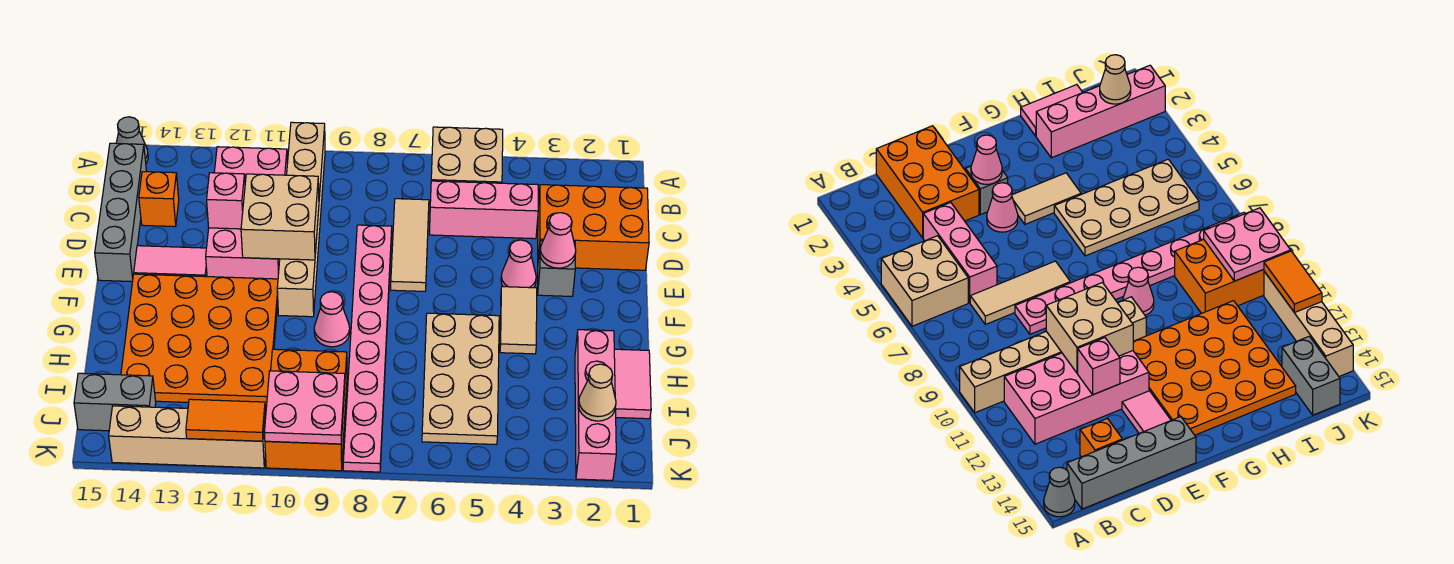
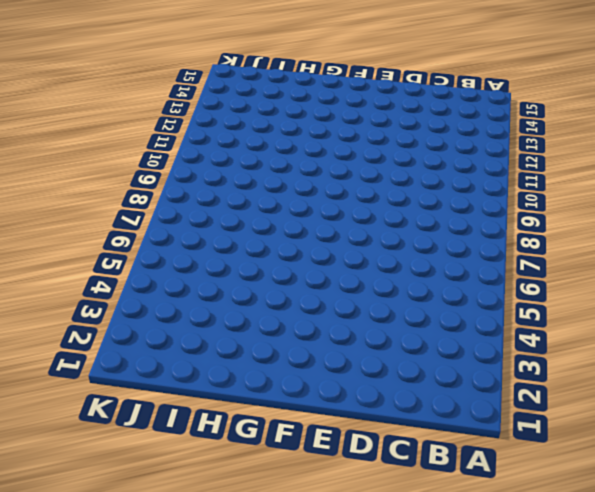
none -> tan 2x2 brick [431,127,503,183]
none -> tan 1x6 brick [277,122,325,317]
none -> grey 1x1 cone [116,117,148,163]

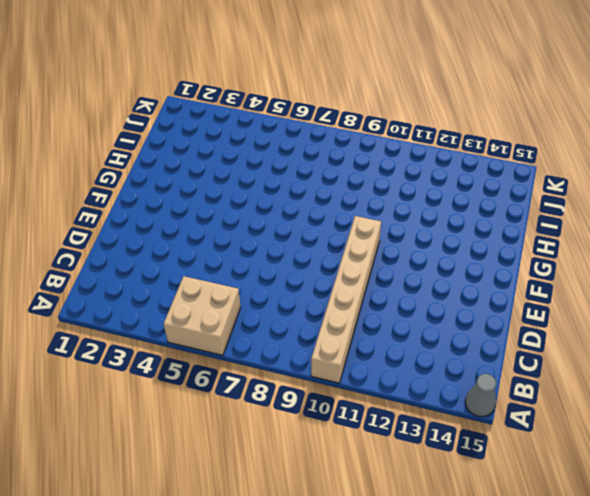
none -> pink 2x4 brick [206,147,287,279]
none -> grey 1x4 brick [95,143,146,282]
none -> orange 2x3 brick [538,185,649,270]

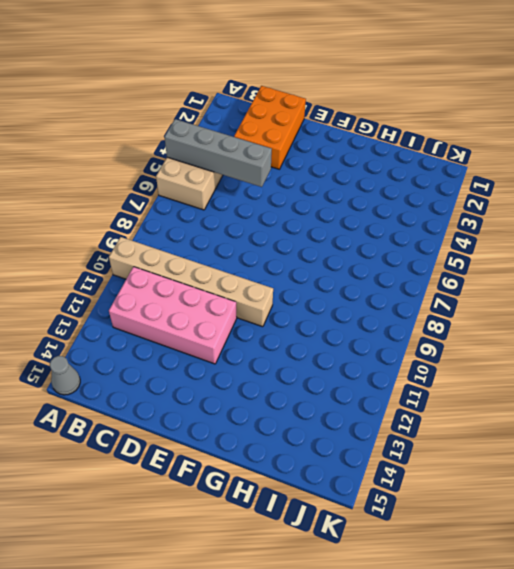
grey 1x4 brick [165,119,272,187] -> grey 1x4 brick moved to [95,143,146,282]
none -> pink 1x3 brick [429,181,538,239]
none -> tan 1x3 tile [391,199,429,291]
none -> orange 1x1 brick [139,172,179,227]

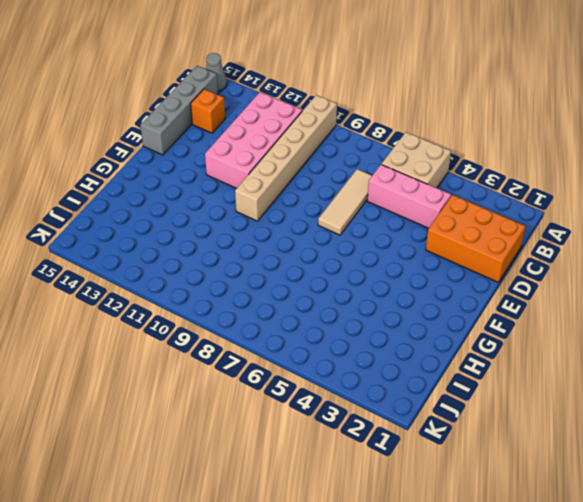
none -> pink 1x8 plate [343,225,392,472]
none -> grey 1x1 brick [538,241,575,296]
none -> pink 1x1 cone [501,240,536,288]

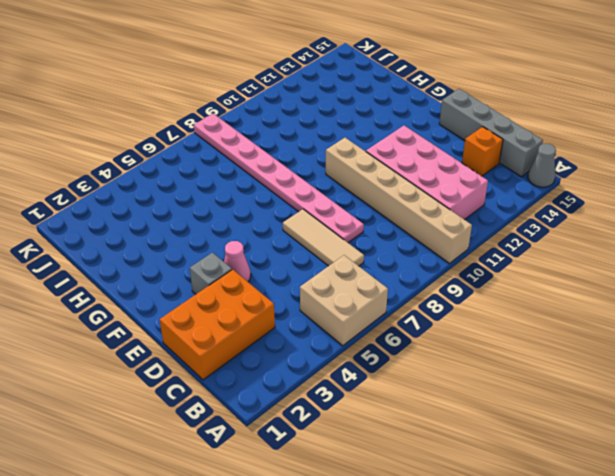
none -> pink 1x3 brick [429,181,538,239]
none -> pink 1x2 tile [134,246,207,277]
none -> tan 1x2 tile [500,287,537,354]

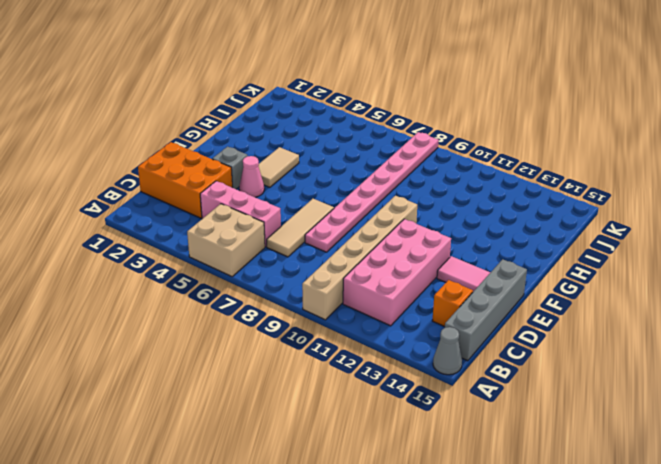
none -> orange 4x4 plate [121,274,278,405]
none -> tan 2x4 plate [422,313,499,445]
none -> pink 1x1 cone [314,292,350,347]

